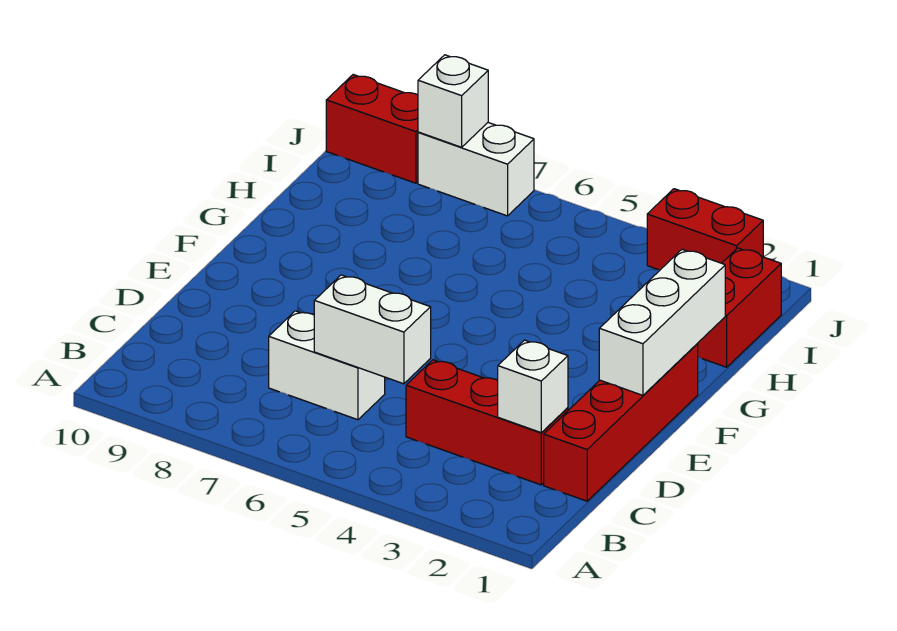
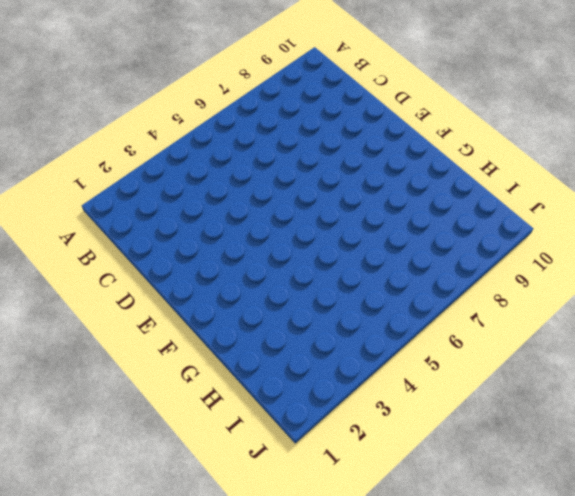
none -> red 1x4 brick [544,344,698,501]
none -> red 1x3 brick [406,360,568,485]

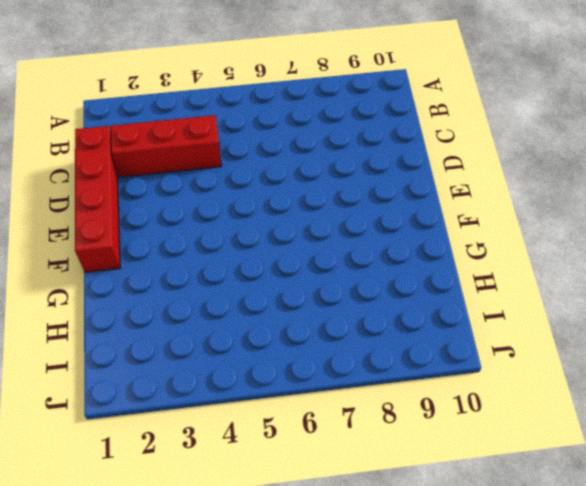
none -> white 1x2 brick [269,311,385,420]
none -> red 1x2 brick [697,248,781,367]

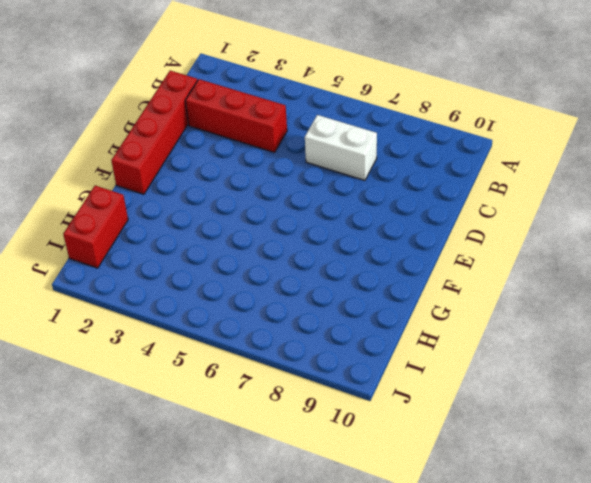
none -> red 1x2 brick [647,189,763,270]
none -> white 1x2 brick [418,123,534,216]

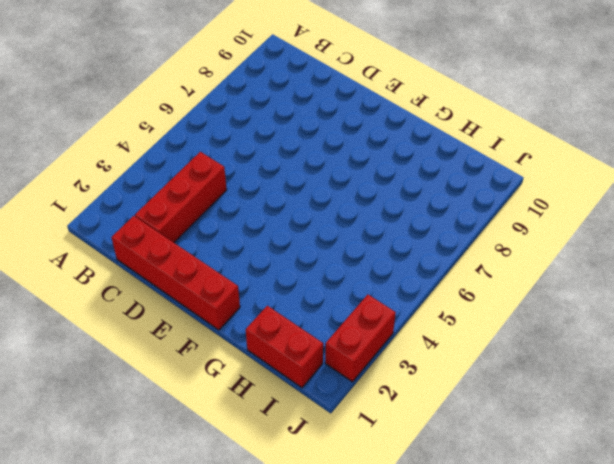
none -> white 1x2 brick [269,311,385,420]
none -> white 1x2 brick [418,123,534,216]

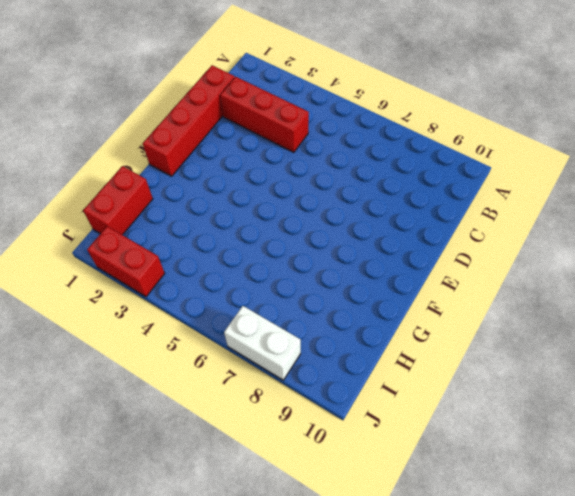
none -> white 1x2 brick [269,311,385,420]
none -> red 1x2 brick [326,75,418,183]

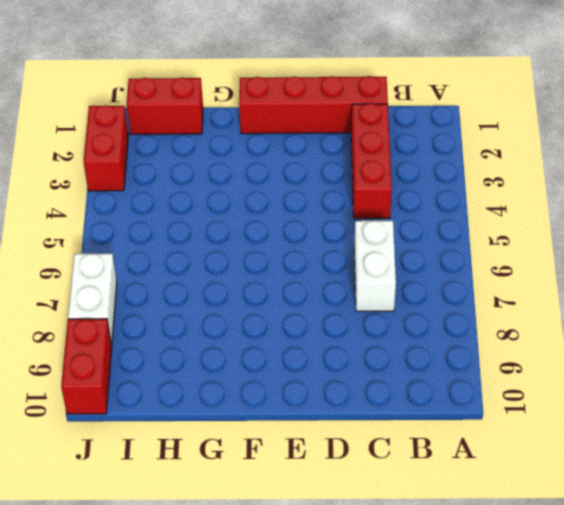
none -> white 1x1 brick [498,340,568,433]
none -> white 1x2 brick [314,275,431,384]

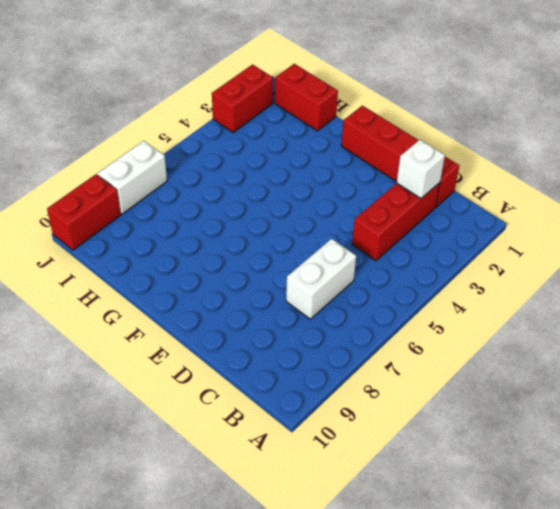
none -> white 1x2 brick [314,275,431,384]
none -> white 1x3 brick [599,249,725,395]

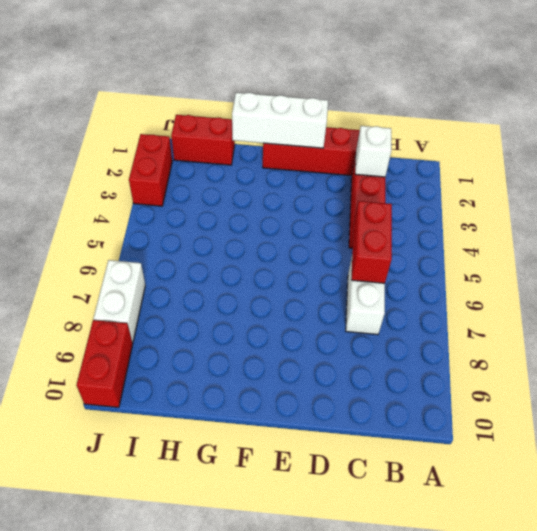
red 1x2 brick [352,201,392,283] -> white 1x2 brick [314,275,431,384]
none -> white 1x1 brick [418,55,488,147]

